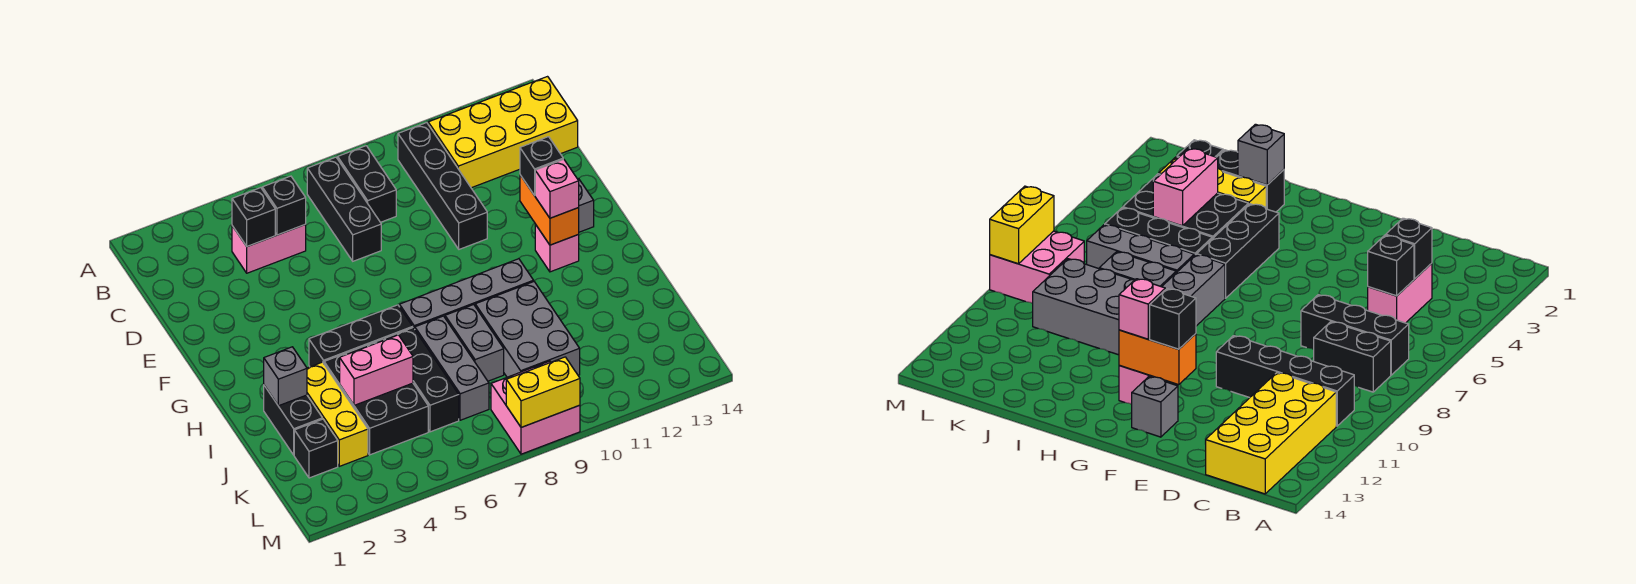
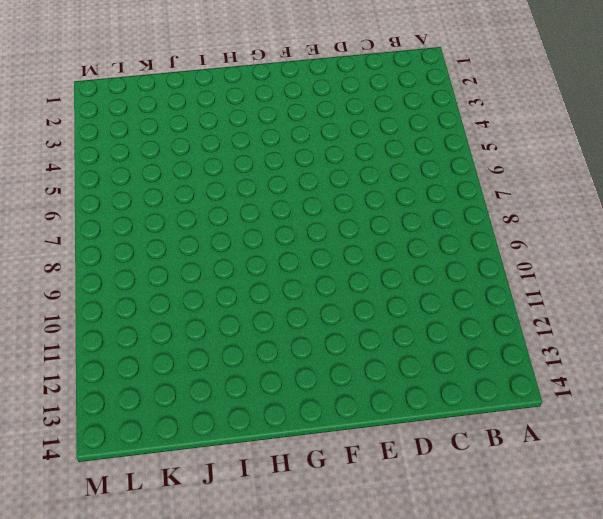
none -> black 1x3 brick [307,157,381,261]
none -> black 1x2 brick [338,146,396,222]
none -> black 1x4 brick [398,122,487,249]

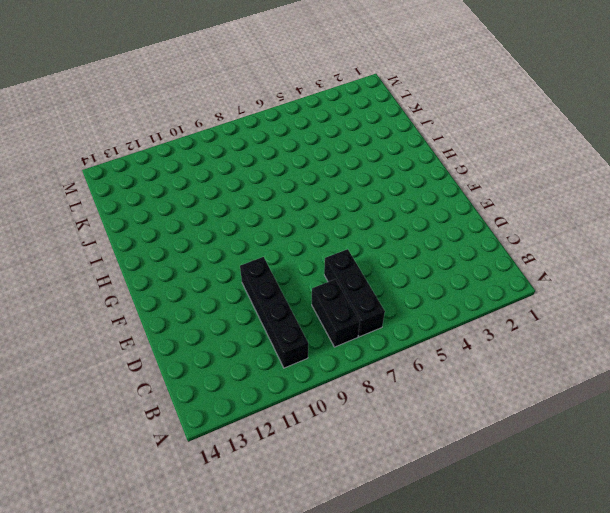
none -> yellow 2x4 brick [428,77,578,188]
none -> pink 1x2 brick [232,224,306,273]
none -> grey 1x1 brick [578,179,594,232]

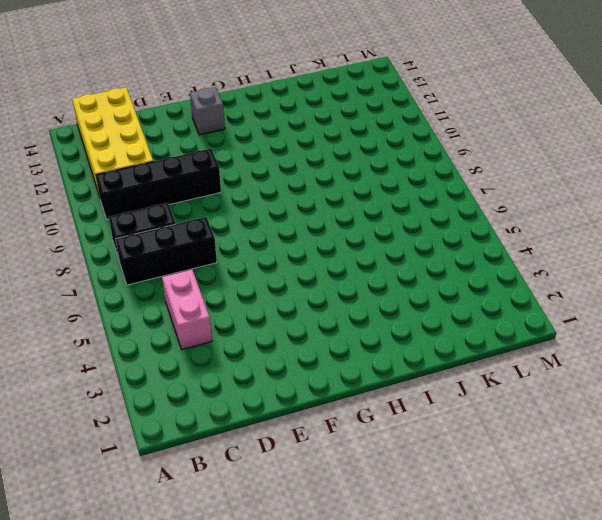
none -> pink 1x1 brick [535,224,579,272]
none -> black 1x3 brick [309,305,413,367]
none -> grey 1x4 brick [400,259,534,329]

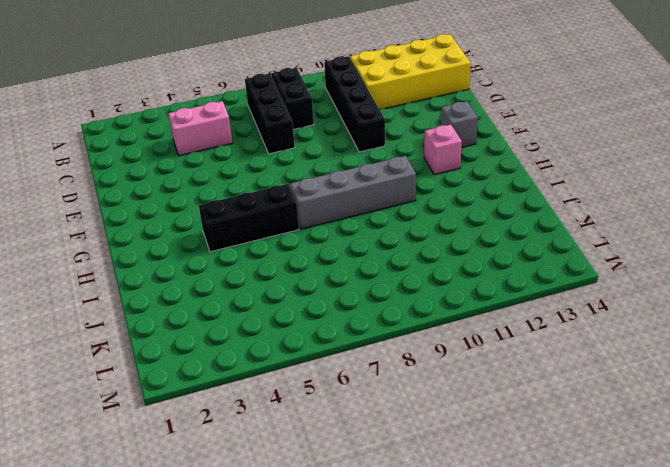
none -> black 1x2 brick [264,386,322,455]
none -> yellow 1x3 brick [307,362,368,466]
none -> black 2x3 brick [324,339,428,455]

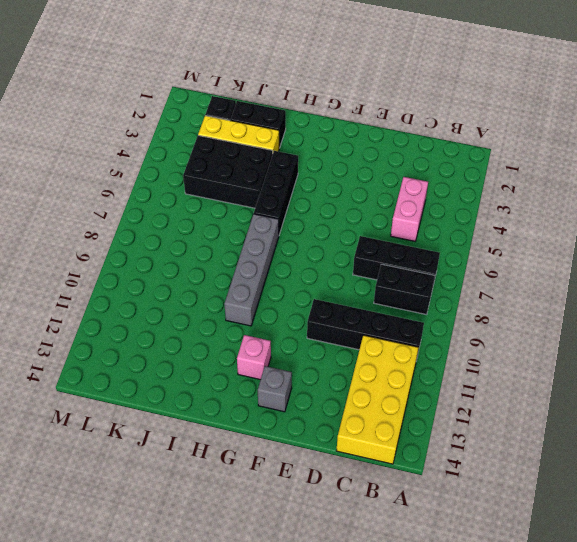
none -> black 1x3 brick [385,328,459,432]
none -> grey 1x3 brick [415,316,489,420]
none -> grey 1x2 brick [445,305,504,381]

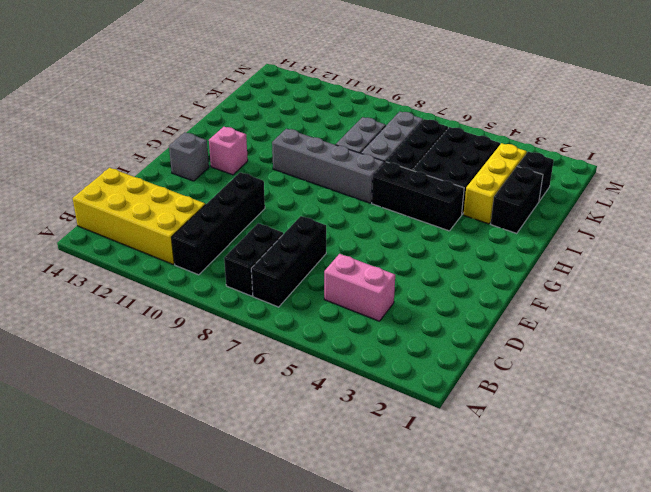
none -> grey 2x3 brick [475,282,580,377]
none -> pink 2x2 brick [491,361,580,454]
none -> black 1x1 brick [232,188,275,246]

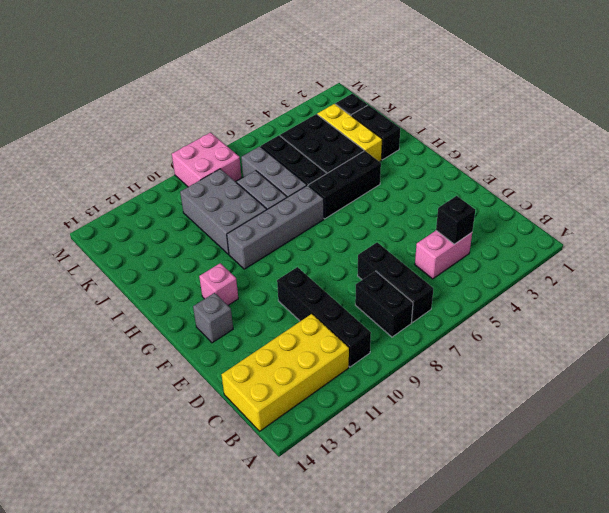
none -> black 1x1 brick [262,176,306,235]
none -> orange 1x2 brick [520,175,579,245]
none -> grey 1x1 brick [264,347,307,406]

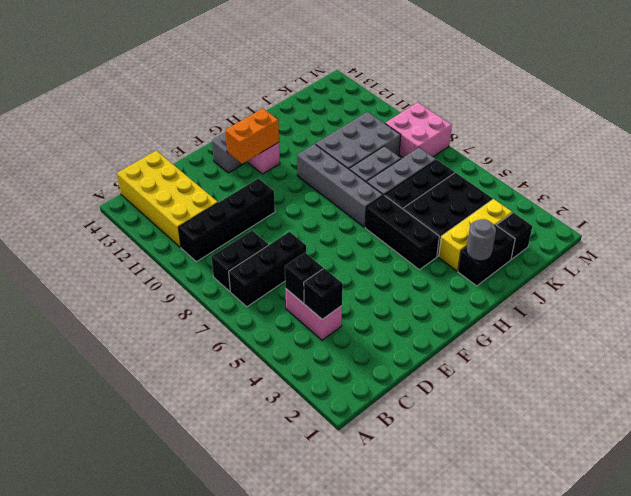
grey 1x1 round brick [466,219,496,261] -> grey 1x1 brick [264,347,307,406]
none -> pink 1x2 brick [340,335,413,405]
none -> yellow 1x2 brick [506,357,580,427]
none -> black 1x1 brick [520,137,563,195]

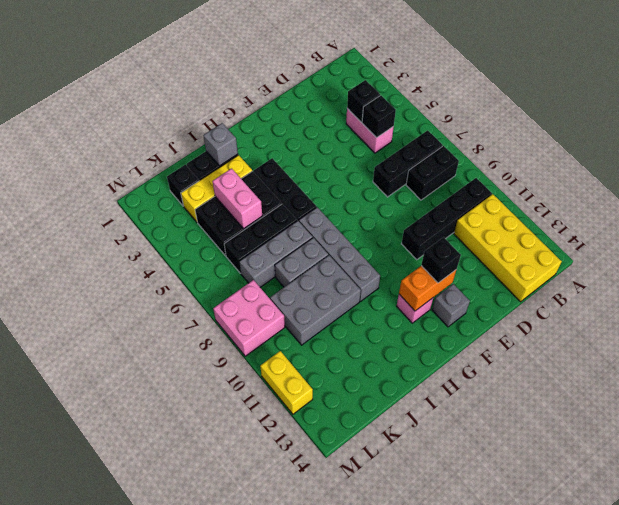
yellow 1x2 brick [260,351,313,414] -> yellow 1x2 brick moved to [506,357,580,427]
none -> pink 1x1 brick [535,159,579,218]

